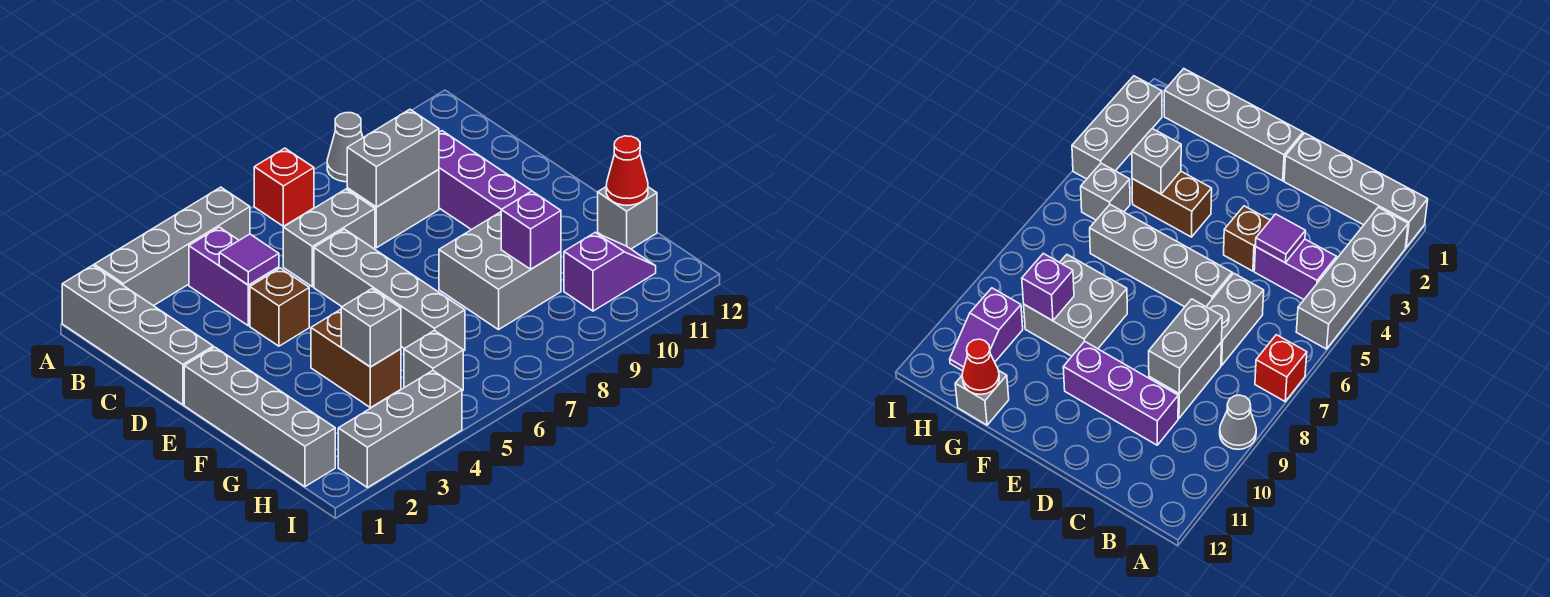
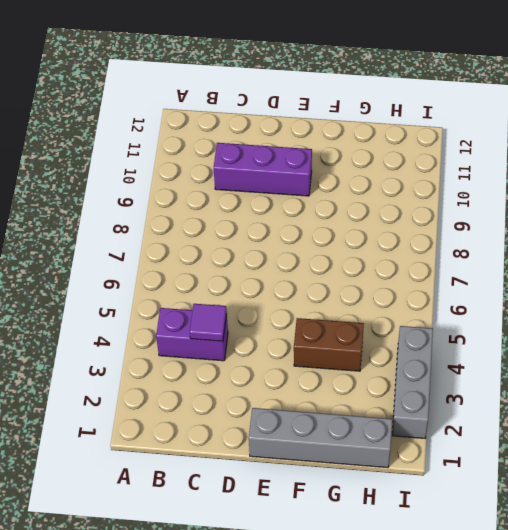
none -> grey 1x4 brick [62,265,213,405]
none -> grey 1x4 brick [94,187,250,306]
none -> red 1x1 brick [254,148,314,226]

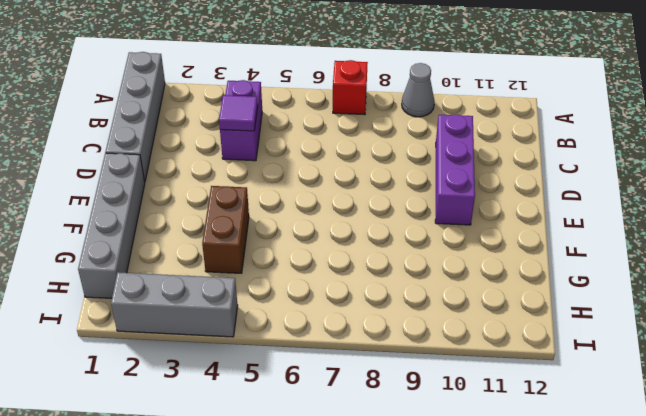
none -> grey 1x4 brick [94,187,250,306]
none -> grey 1x2 brick [283,189,375,287]
none -> grey 1x2 brick [347,170,439,248]

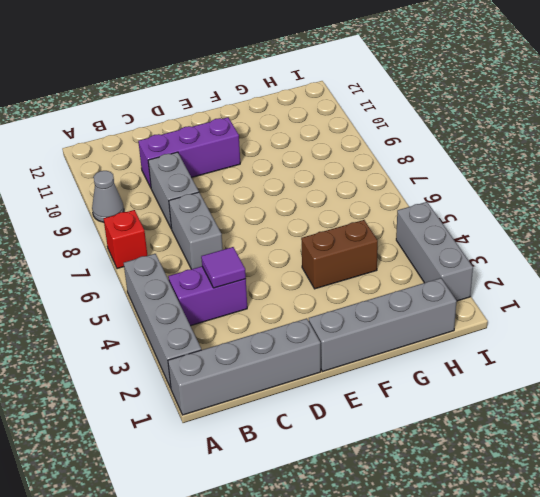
none -> brown 1x1 brick [250,268,309,346]
none -> grey 1x4 brick [314,229,465,351]
none -> grey 2x2 brick [439,212,561,330]

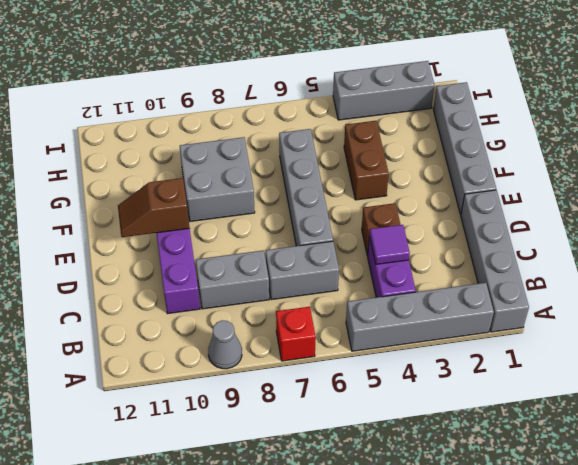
brown 1x2 slope [118,178,189,237] -> none
none -> grey 1x1 brick [598,187,657,249]
none -> grey 1x1 brick [404,330,463,391]
none -> purple 1x2 slope [564,233,656,311]

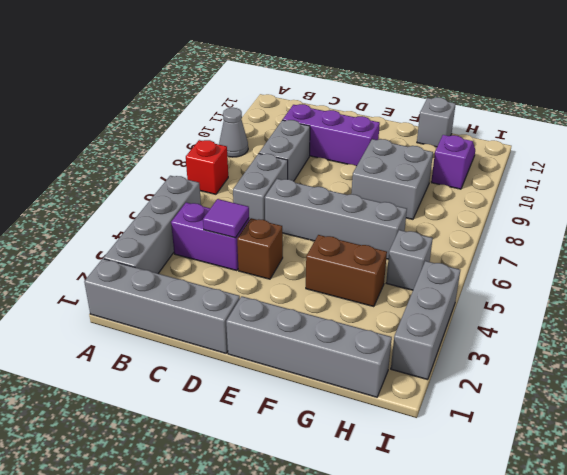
none -> grey 1x2 brick [347,109,439,207]
none -> grey 1x1 brick [341,289,401,367]
none -> purple 1x1 brick [501,191,561,269]

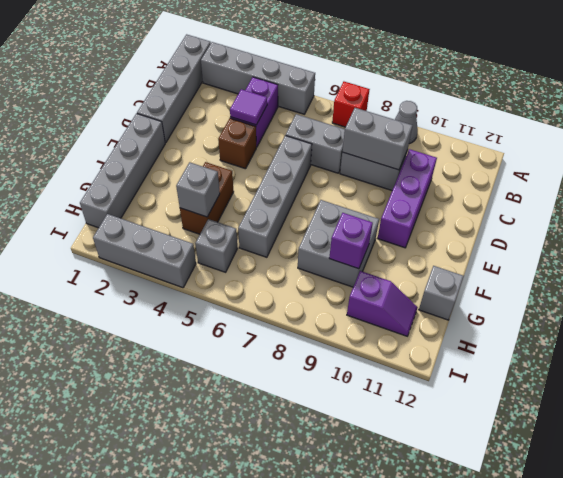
none -> red 1x1 cone [606,136,648,205]

